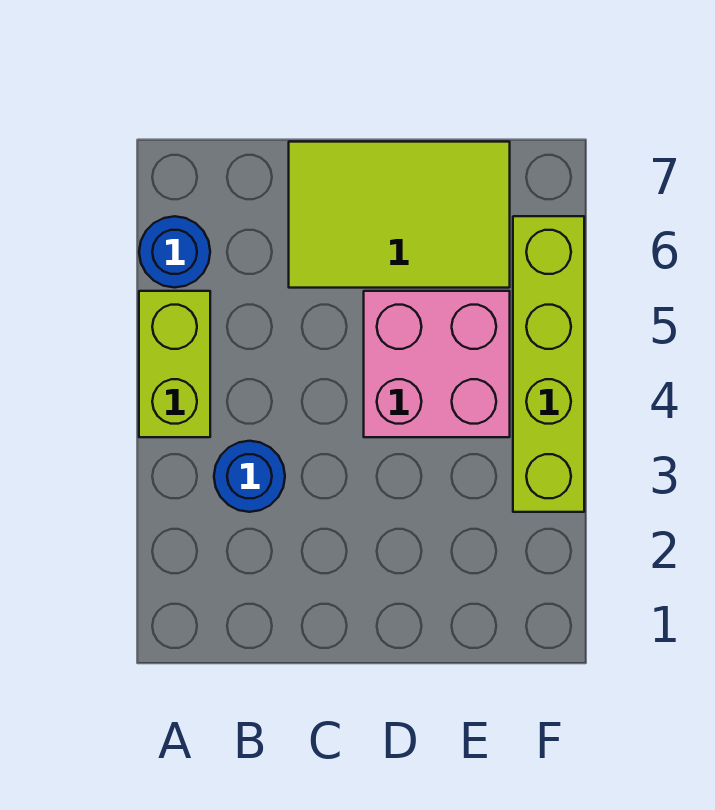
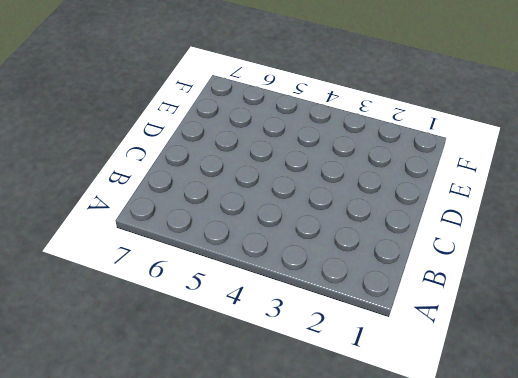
none -> lime 1x2 brick [139,291,210,437]
none -> blue 1x1 round brick [139,216,210,288]

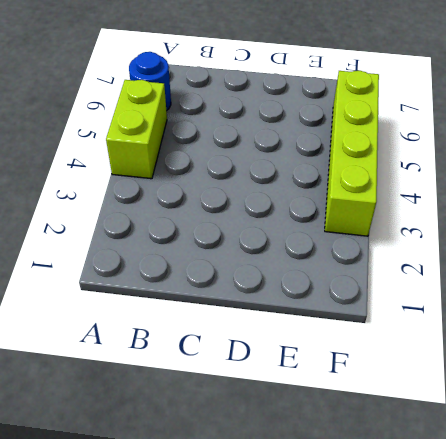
none -> blue 1x1 round brick [214,441,285,512]
none -> lime 2x3 tile [289,142,510,288]

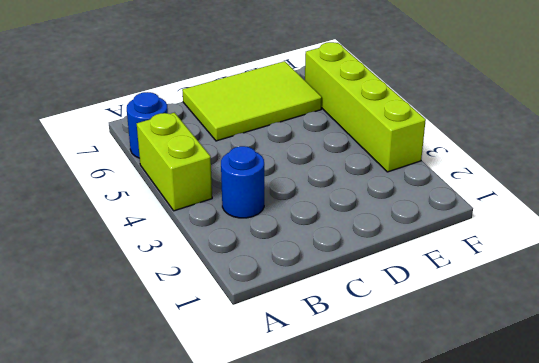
none -> pink 2x2 brick [364,291,510,437]

